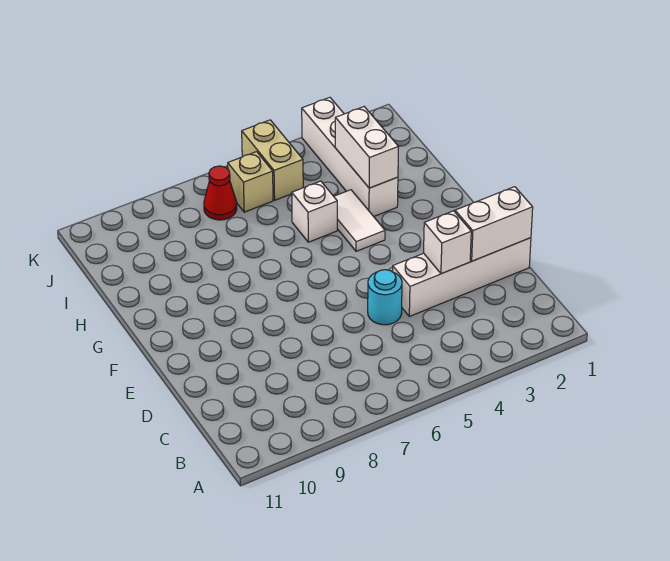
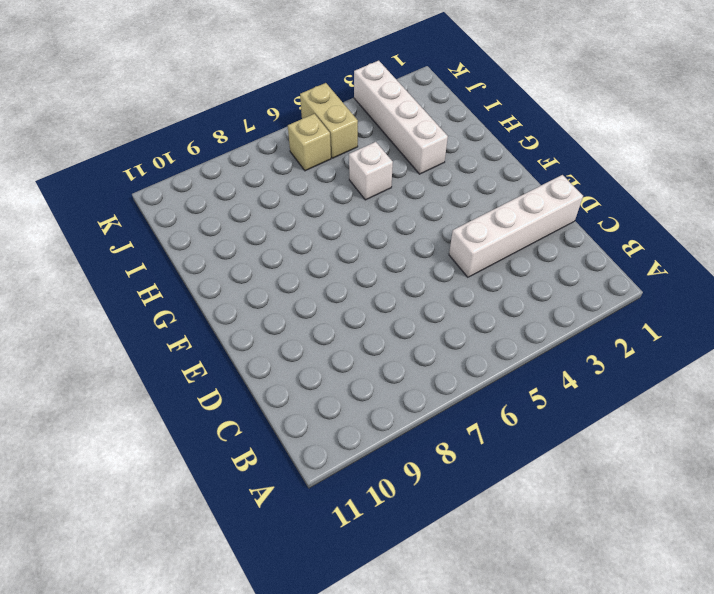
none -> cyan 1x1 round brick [368,270,402,325]
none -> white 1x2 tile [334,190,385,251]

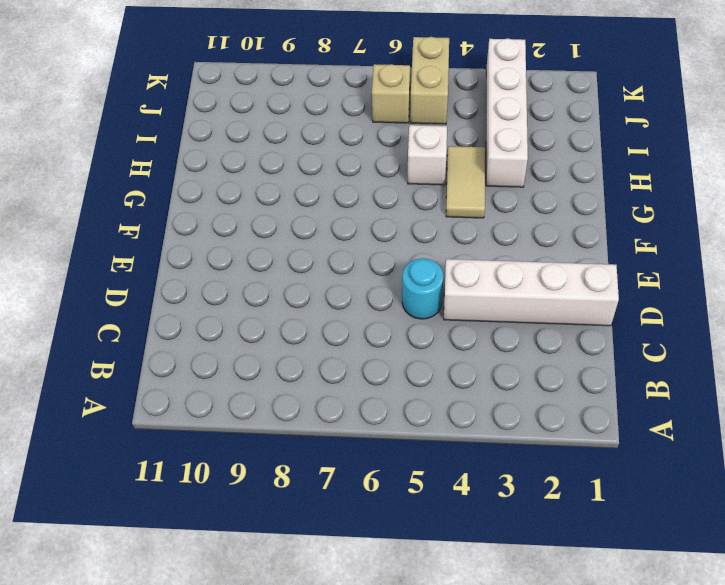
tan 1x2 tile [446,146,485,218] -> white 1x2 tile [334,190,385,251]
none -> red 1x1 cone [204,166,237,220]
none -> white 1x2 brick [455,187,533,261]

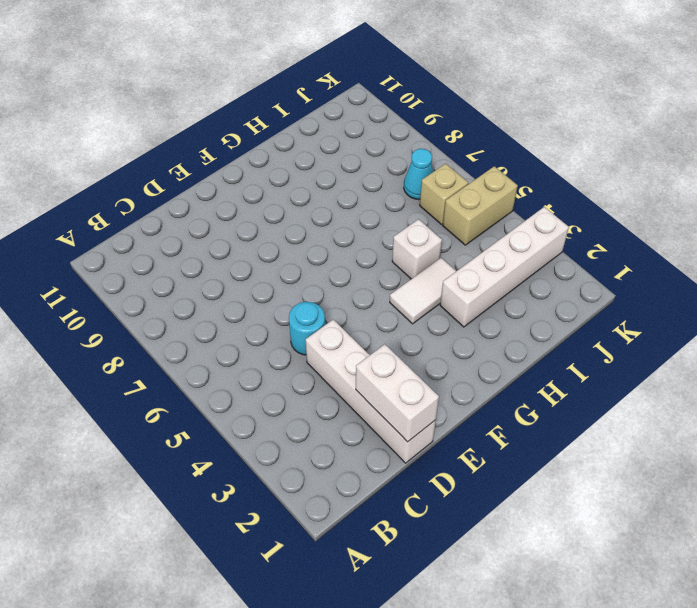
cyan 1x1 cone [404,149,433,200] -> red 1x1 cone [204,166,237,220]
none -> white 1x1 brick [424,211,471,274]
none -> white 1x2 brick [335,107,398,188]

